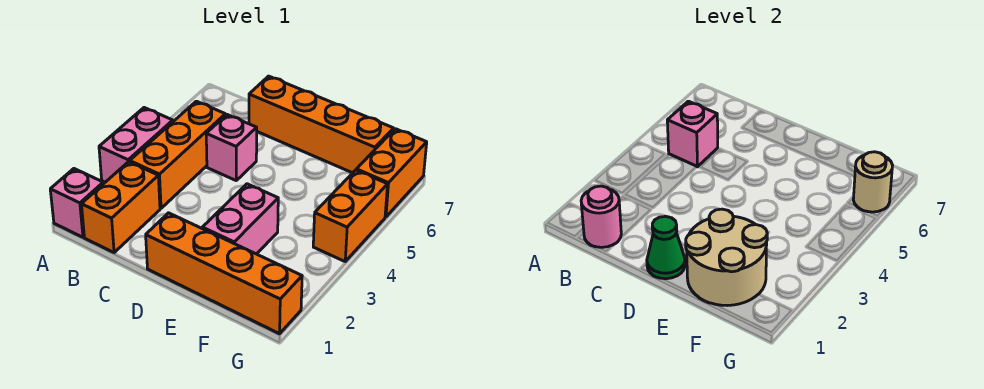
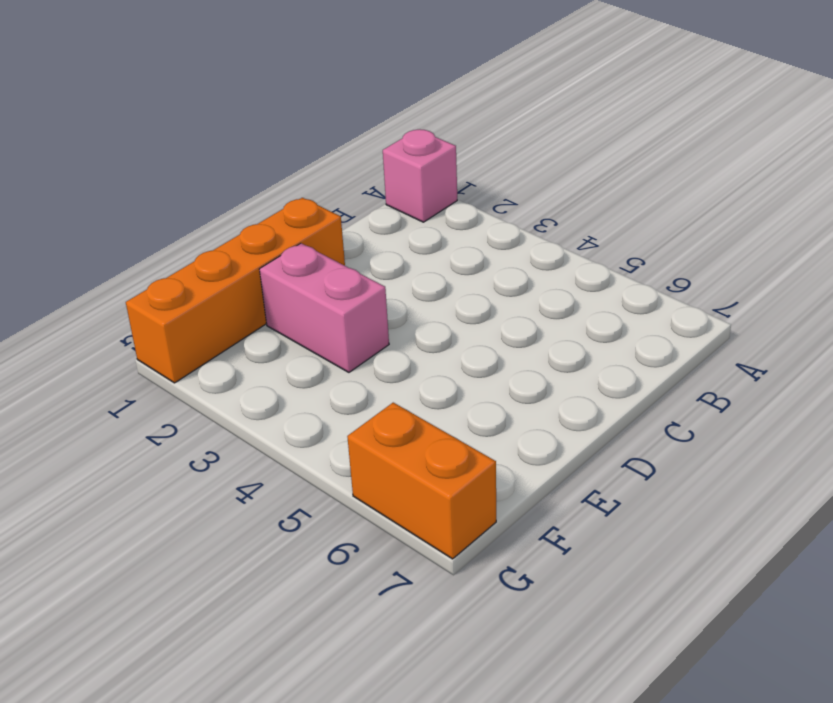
none -> pink 1x2 brick [99,108,173,182]
none -> orange 1x2 brick [81,162,160,253]
none -> orange 1x3 brick [130,101,225,208]

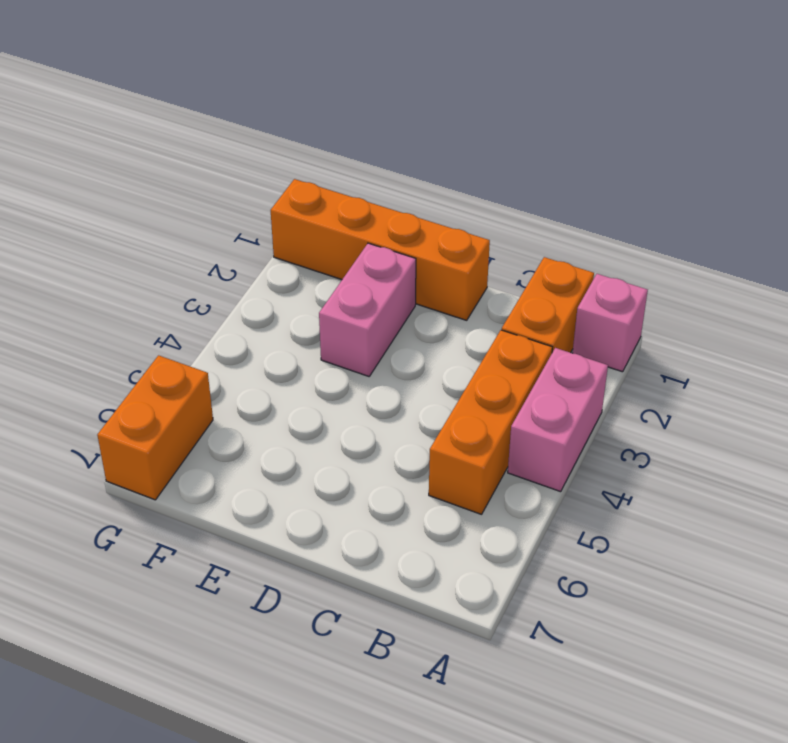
none -> pink 1x1 brick [206,115,257,180]
none -> orange 1x4 brick [249,76,394,173]
none -> orange 1x2 brick [313,170,388,261]

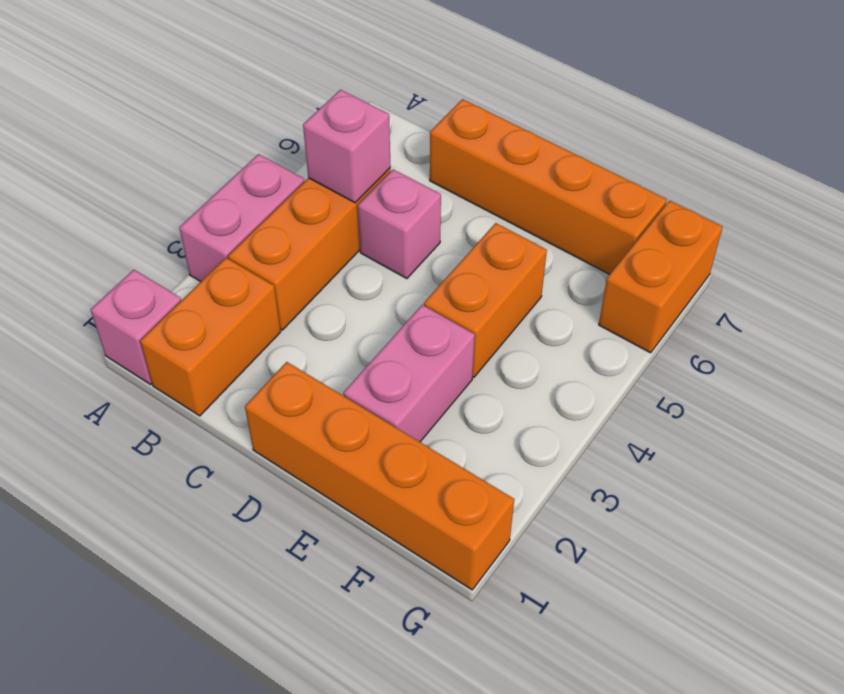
orange 1x2 brick [424,223,547,377] -> orange 1x2 brick moved to [313,170,388,261]
none -> pink 1x1 round brick [581,186,621,247]
none -> green 1x1 cone [647,216,685,279]
none -> tan 2x2 round brick [686,209,767,305]

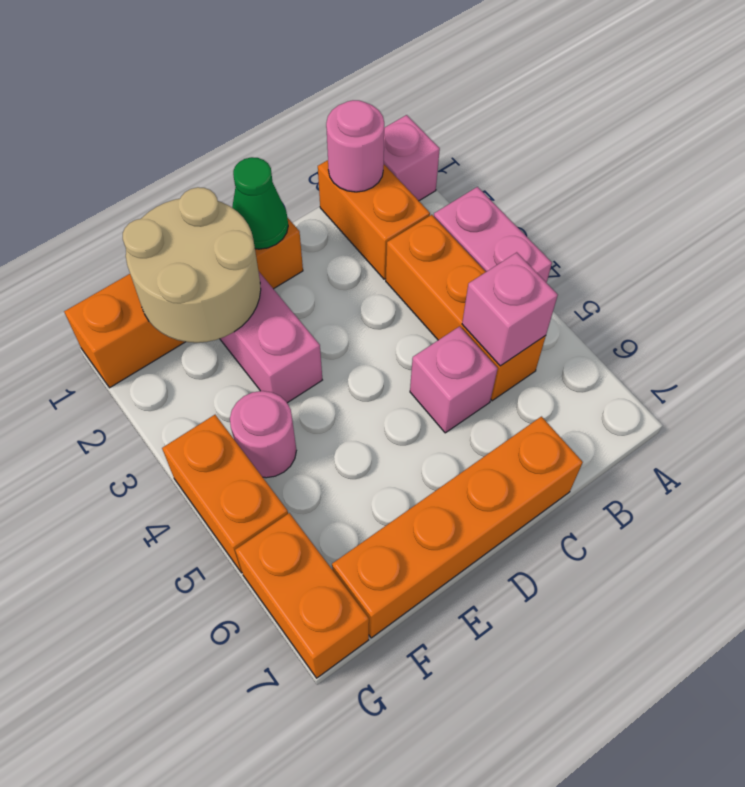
pink 1x1 round brick [230,391,296,478] -> none
none -> tan 1x1 round brick [853,152,893,212]

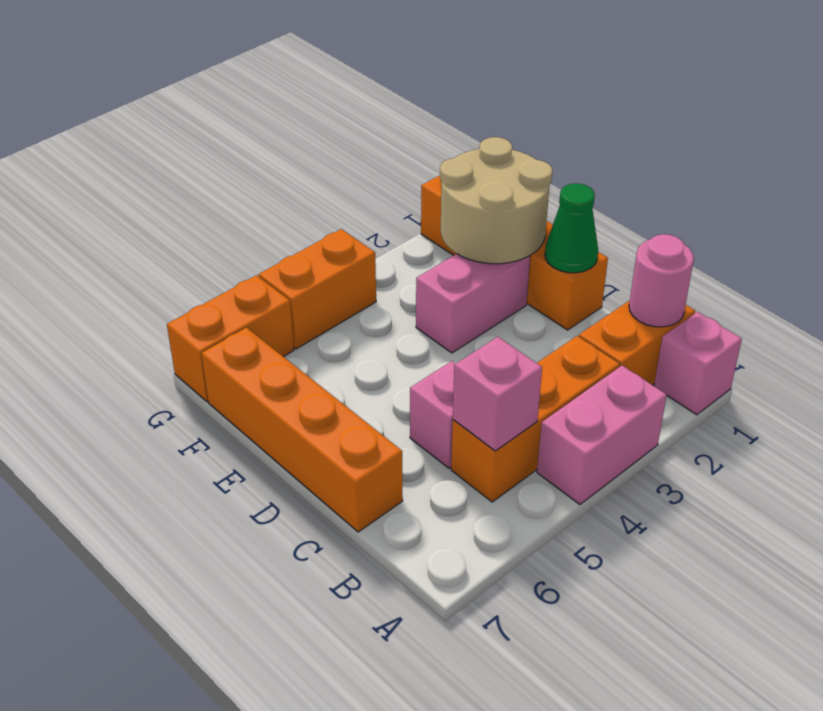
none -> tan 1x1 round brick [853,152,893,212]

